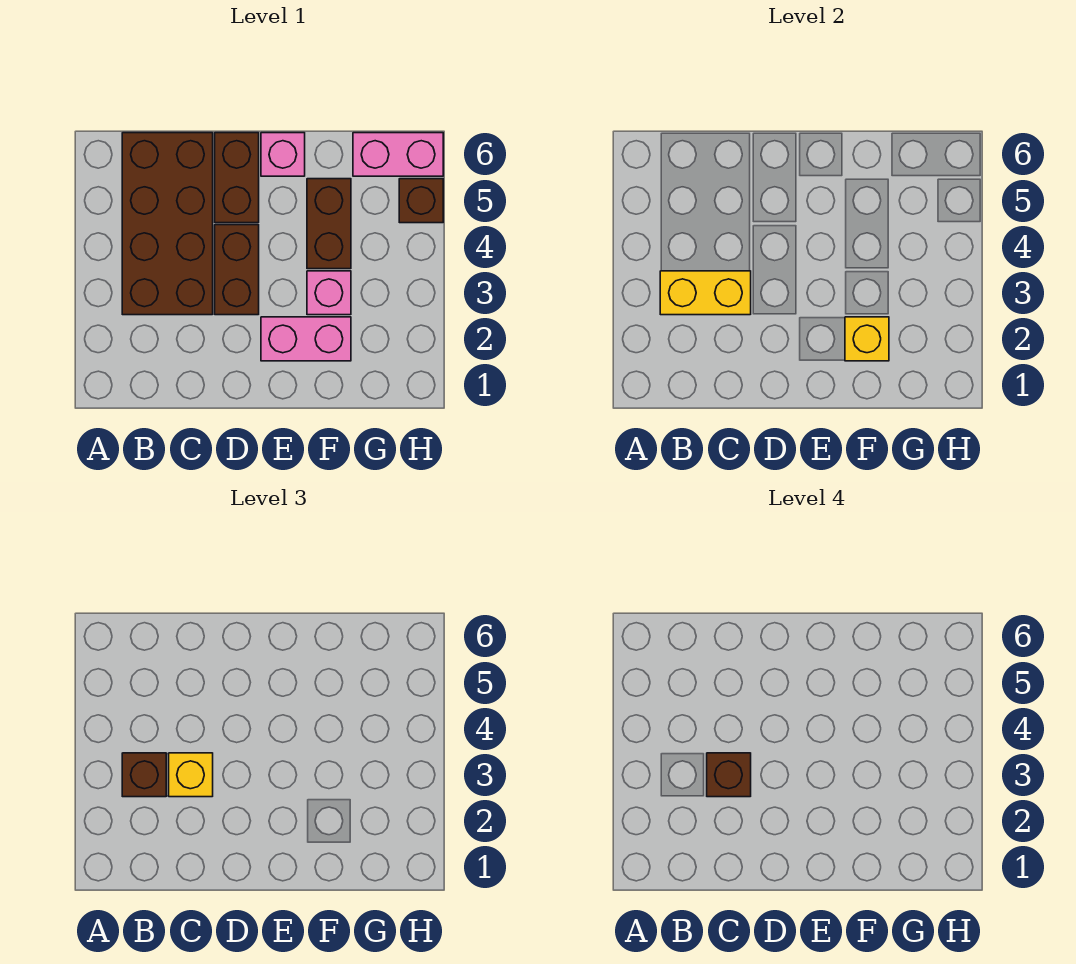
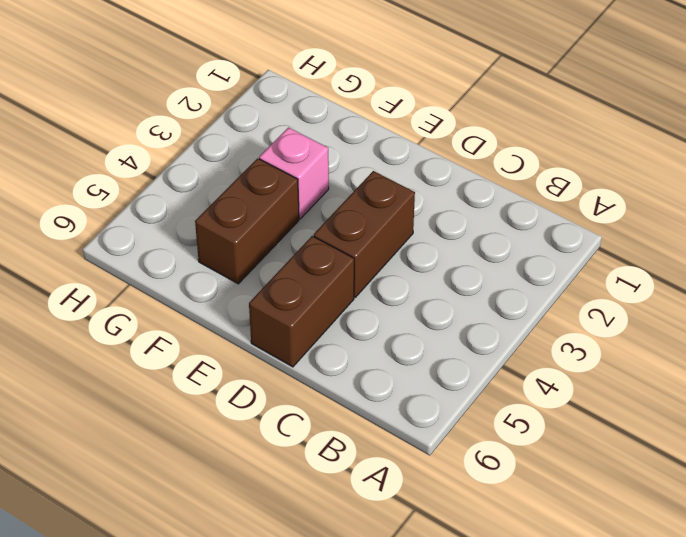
none -> brown 2x4 brick [122,133,213,315]
none -> pink 1x2 brick [261,317,351,361]
none -> pink 1x1 brick [261,133,305,176]

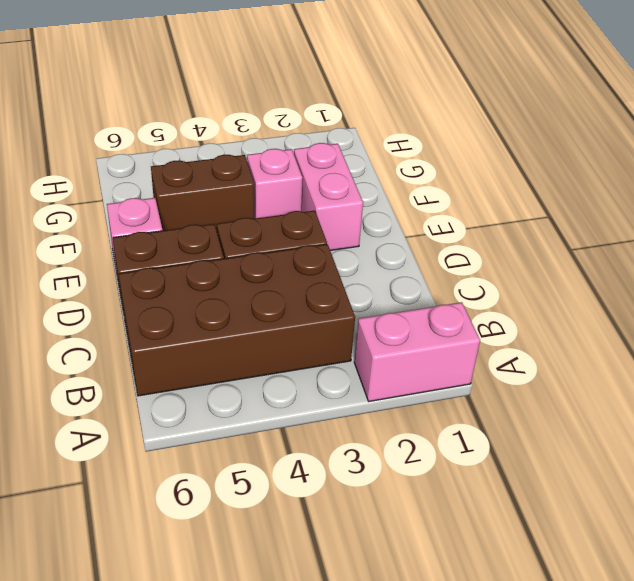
pink 1x2 brick [354,302,480,401] -> pink 1x2 brick turned to [353,133,443,176]
none -> brown 1x1 brick [399,179,443,223]
none -> yellow 1x2 brick [660,271,751,315]
none -> yellow 1x1 brick [845,317,889,361]

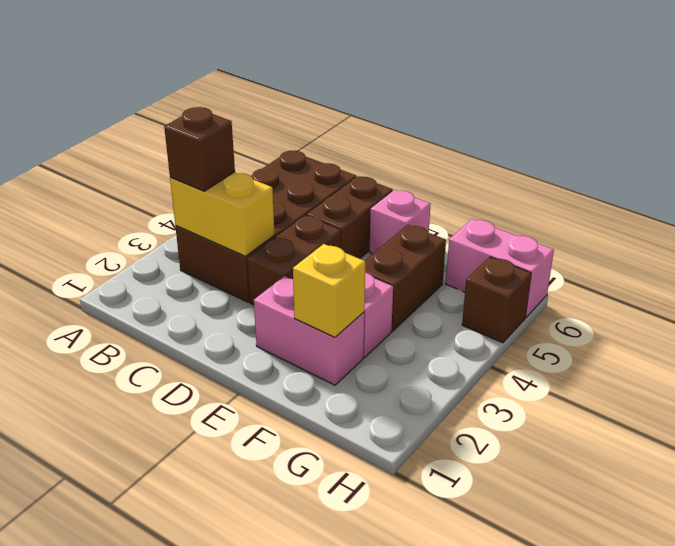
none -> yellow 1x1 brick [169,753,213,797]
none -> brown 1x1 brick [707,753,751,797]

